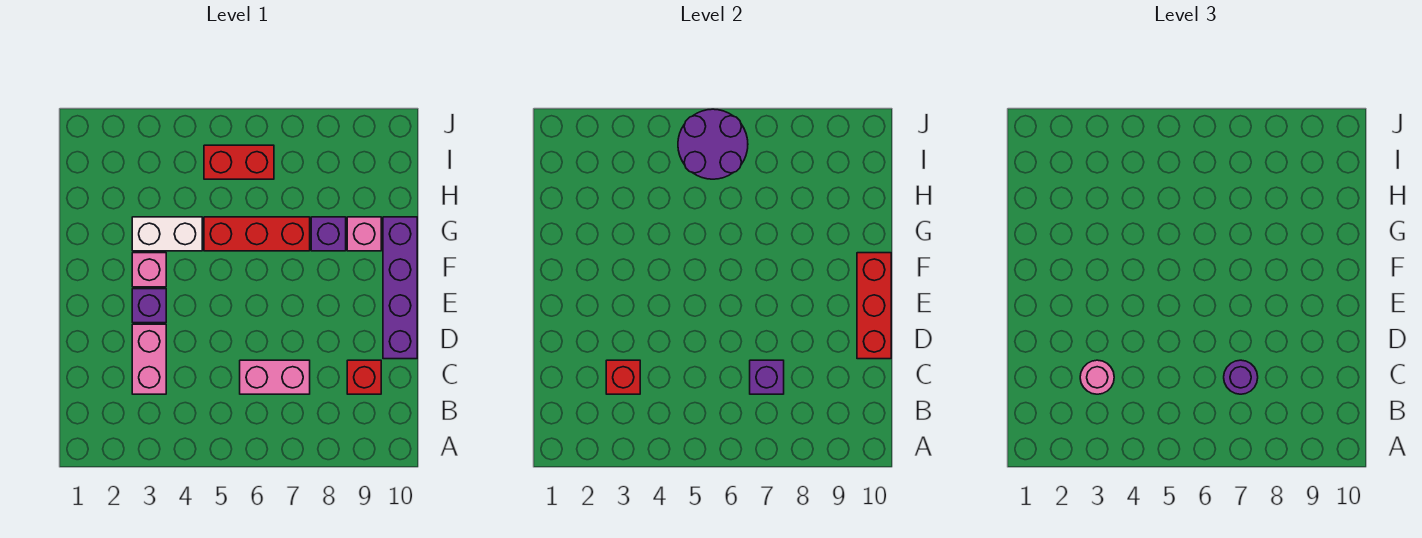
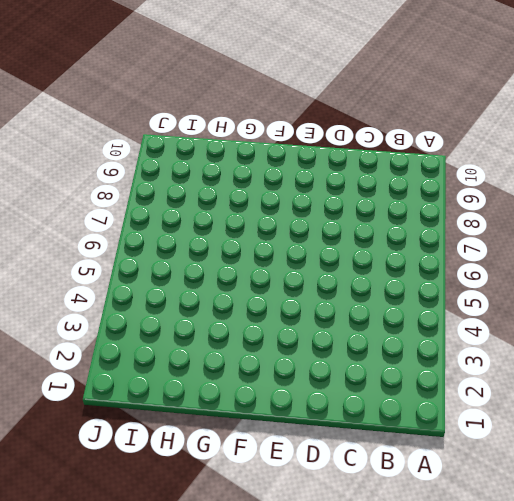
none -> pink 1x2 brick [132,324,166,394]
none -> pink 1x2 brick [240,360,310,394]
none -> red 1x1 brick [347,360,381,394]

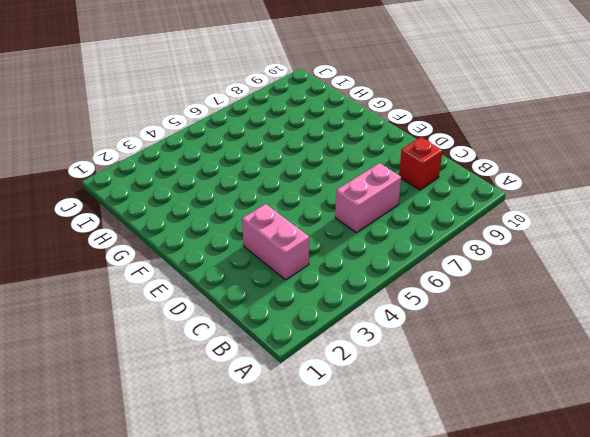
none -> purple 1x4 brick [383,217,417,359]
none -> purple 1x1 brick [132,289,166,323]
none -> pink 1x1 brick [132,253,166,287]

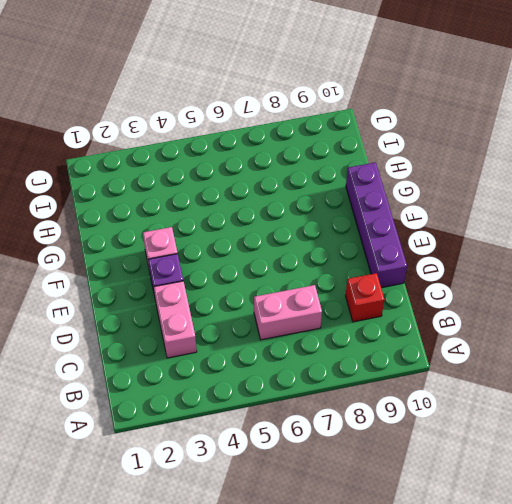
none -> white 1x2 brick [132,217,202,251]
none -> red 1x3 brick [204,217,310,251]
none -> purple 1x1 brick [311,217,346,251]

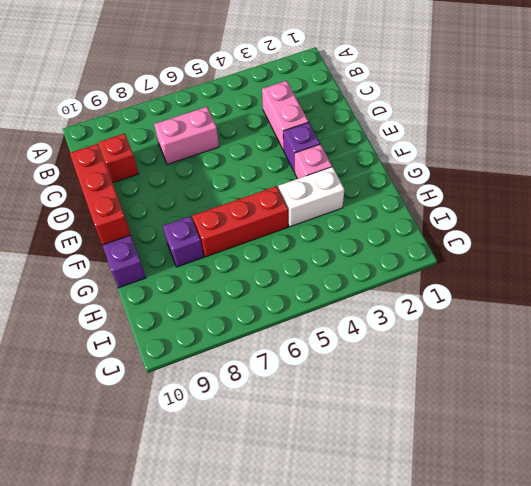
none -> pink 1x1 brick [347,217,381,251]
none -> red 1x2 brick [204,145,274,179]
none -> red 1x1 brick [606,360,640,394]

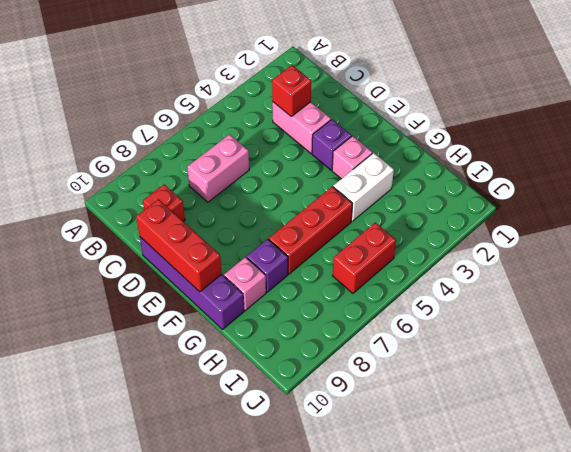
none -> purple 1x1 brick [750,360,784,394]
none -> purple 2x2 round brick [678,109,748,179]
none -> pink 1x1 round brick [1080,360,1114,394]

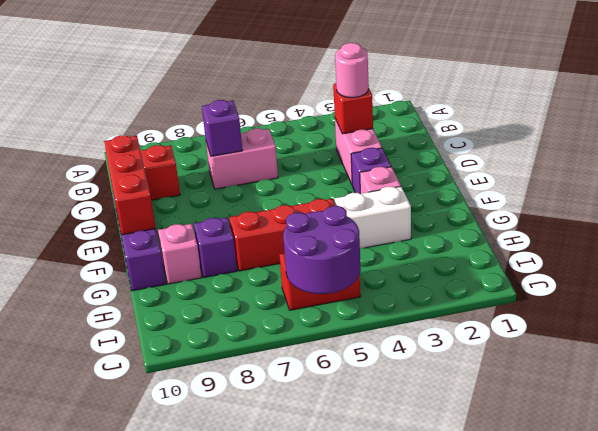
none -> purple 1x1 round brick [1224,360,1258,394]

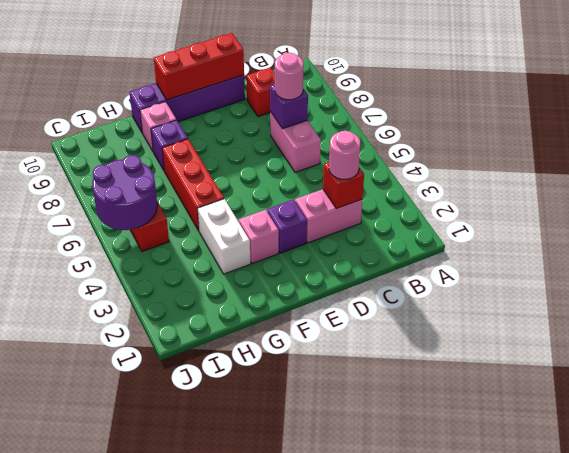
pink 1x1 round brick [274,53,303,100] -> purple 1x1 round brick [1224,360,1258,394]

